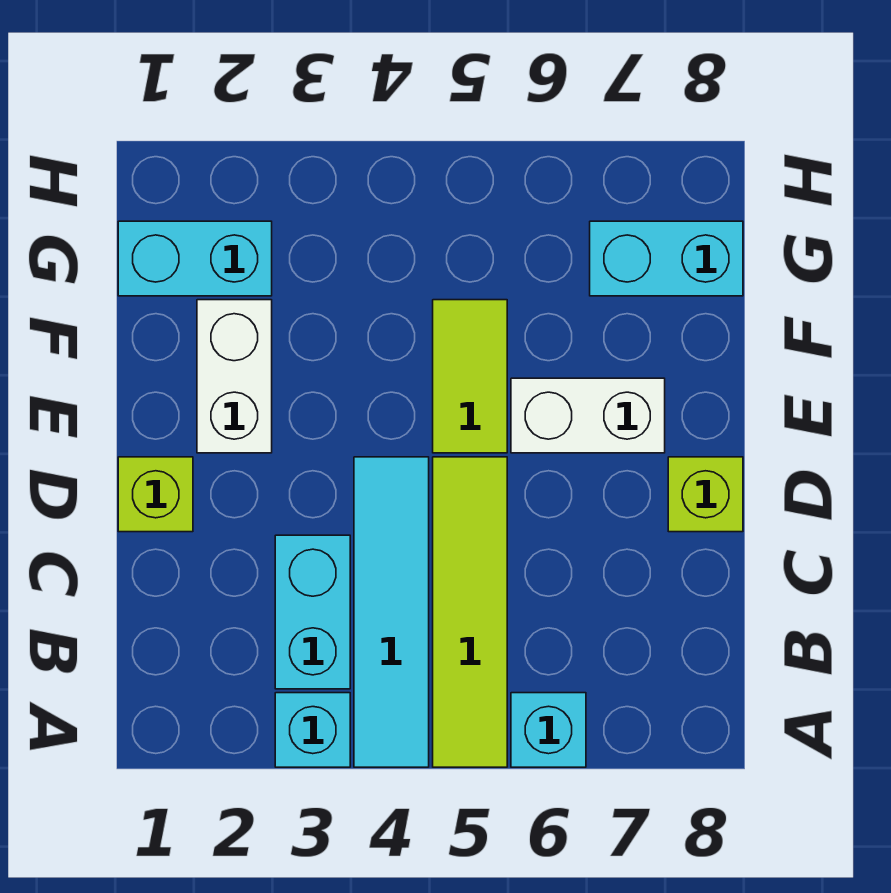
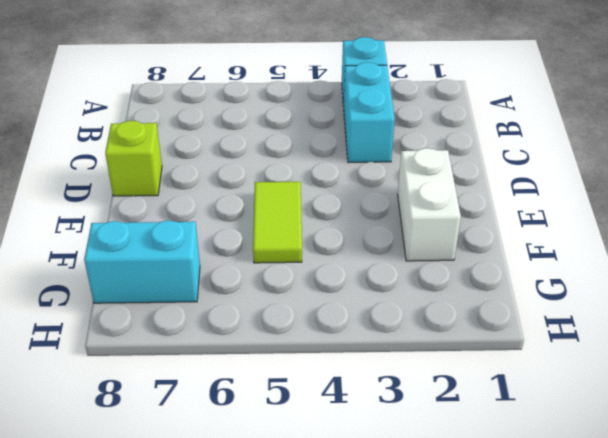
none -> cyan 1x4 tile [354,457,429,767]
none -> lime 1x4 tile [433,457,507,767]
none -> cyan 1x1 brick [511,693,586,767]

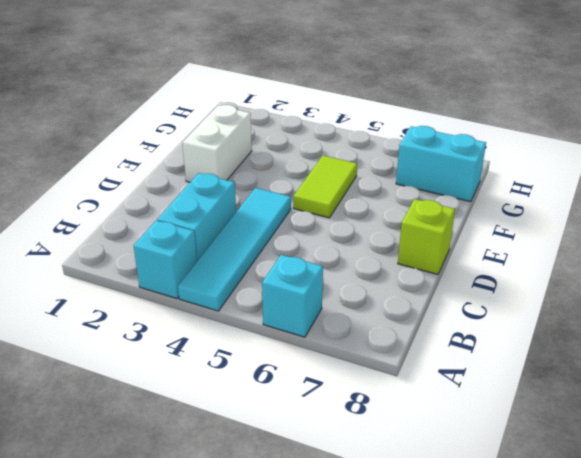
none -> lime 1x4 tile [433,457,507,767]
none -> lime 1x1 brick [118,457,193,532]
none -> white 1x2 brick [511,378,665,453]

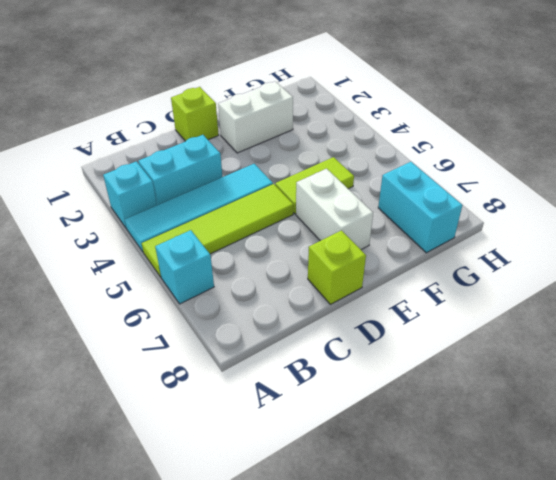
none -> cyan 1x2 brick [118,221,272,296]

